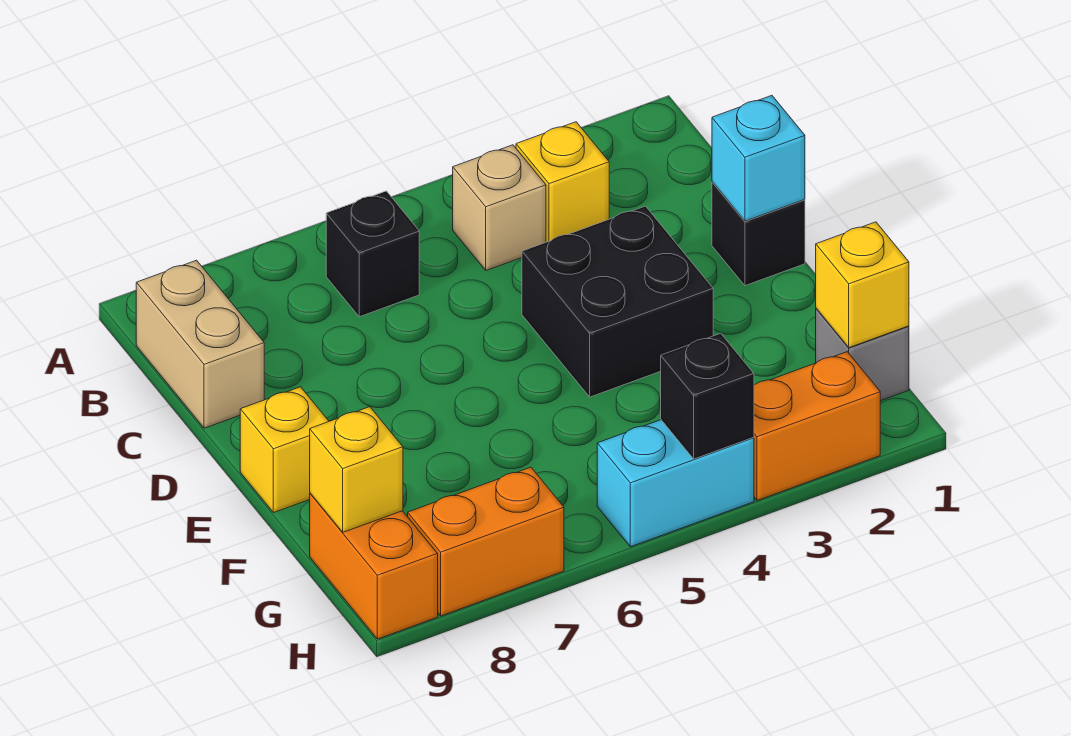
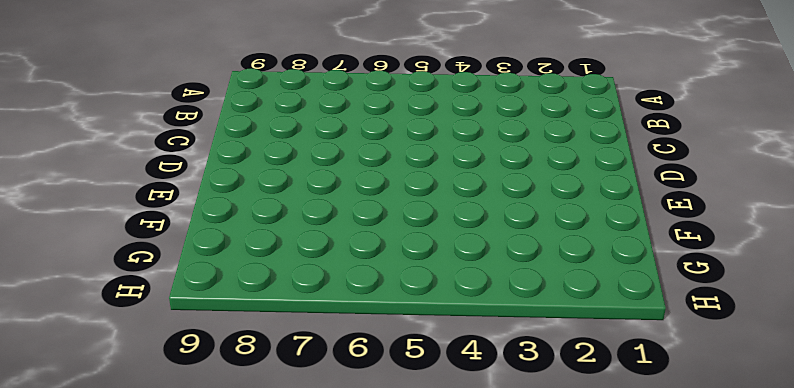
none -> yellow 1x1 brick [516,122,609,242]
none -> tan 1x1 brick [453,145,546,270]
none -> black 1x1 brick [326,191,419,317]

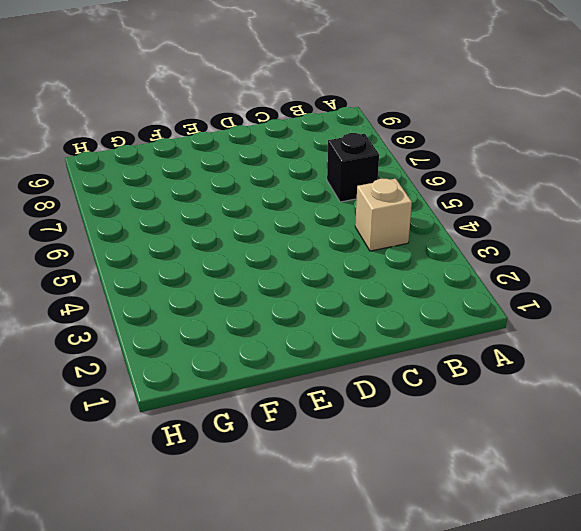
none -> yellow 1x1 brick [516,122,609,242]
none -> tan 1x2 brick [136,260,264,428]
none -> black 1x1 brick [712,182,805,286]

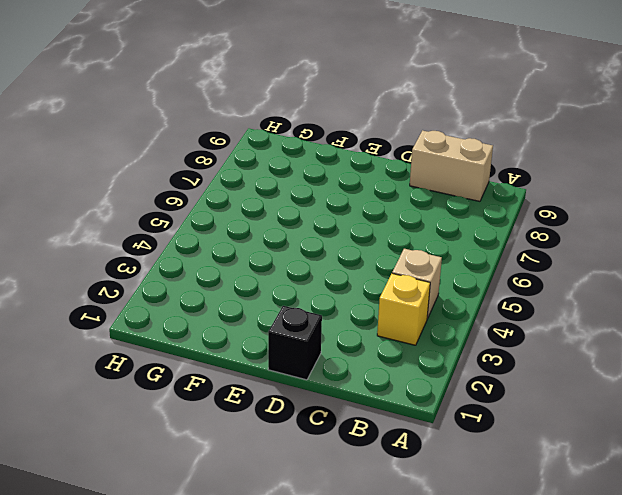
none -> black 1x1 brick [326,191,419,317]
none -> black 2x2 brick [522,206,713,397]
none -> yellow 1x1 brick [240,387,329,513]

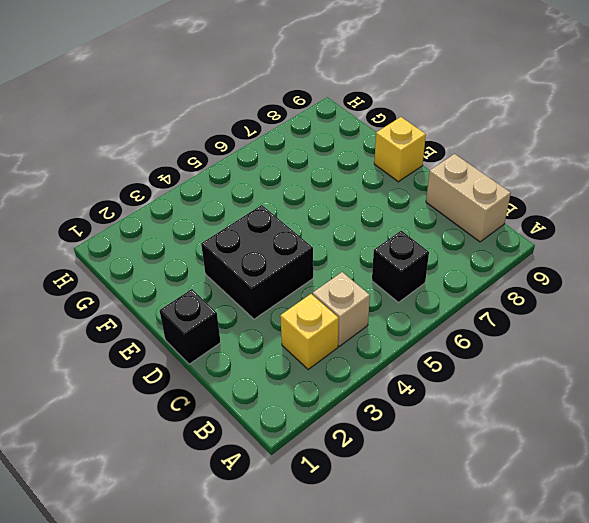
none -> grey 1x1 brick [816,309,909,401]
none -> orange 1x2 brick [310,493,438,639]
none -> orange 1x2 brick [754,352,880,500]

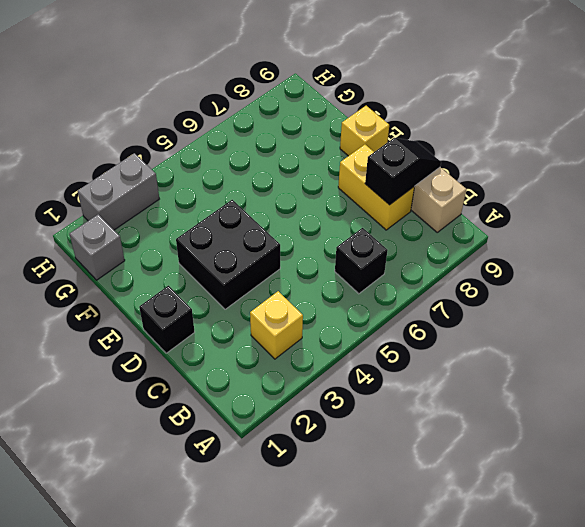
yellow 1x2 brick [338,145,414,230] -> none
black 1x2 slope [365,138,441,205] -> none
grey 1x2 brick [78,153,159,230] -> orange 1x2 brick [754,352,880,500]
none -> tan 1x1 brick [453,145,546,270]
none -> orange 1x2 brick [310,493,438,639]
none -> cyan 1x2 brick [597,420,754,547]

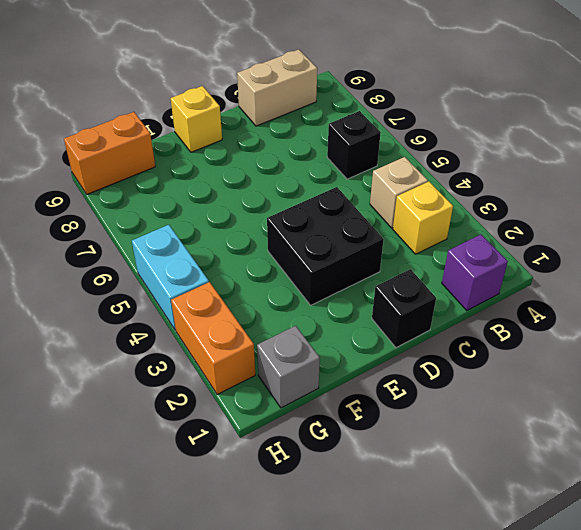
purple 1x1 brick [442,234,508,311] -> none
none -> orange 1x2 brick [408,467,564,616]
none -> cyan 1x1 brick [712,96,805,221]
none -> yellow 1x1 brick [816,222,909,348]

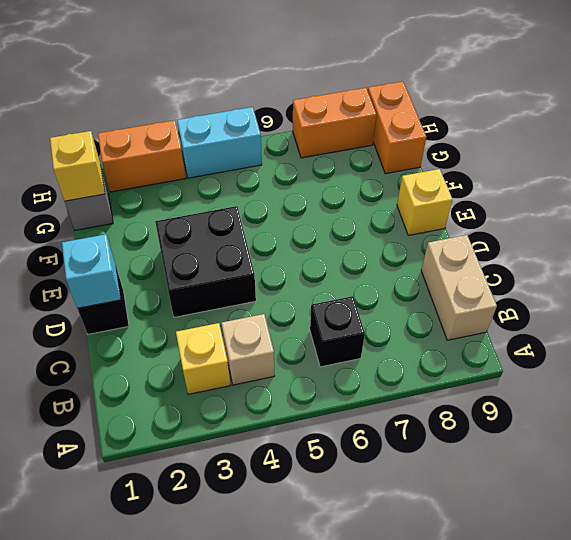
none -> yellow 1x1 brick [310,407,403,532]
none -> black 1x1 brick [661,333,754,459]

